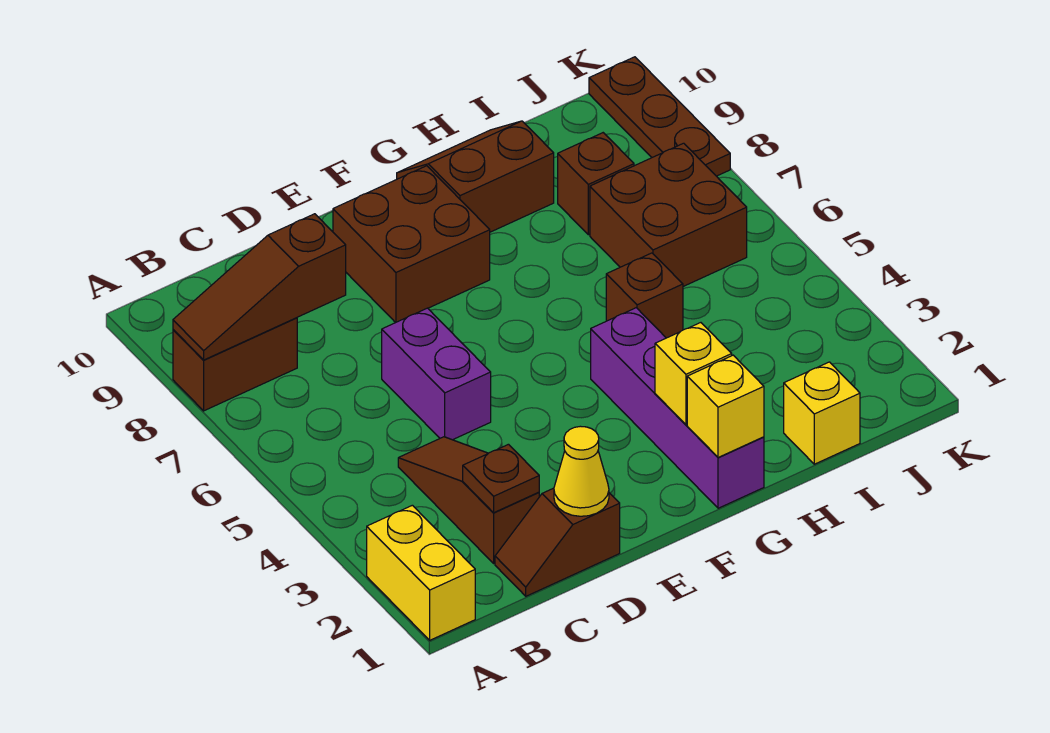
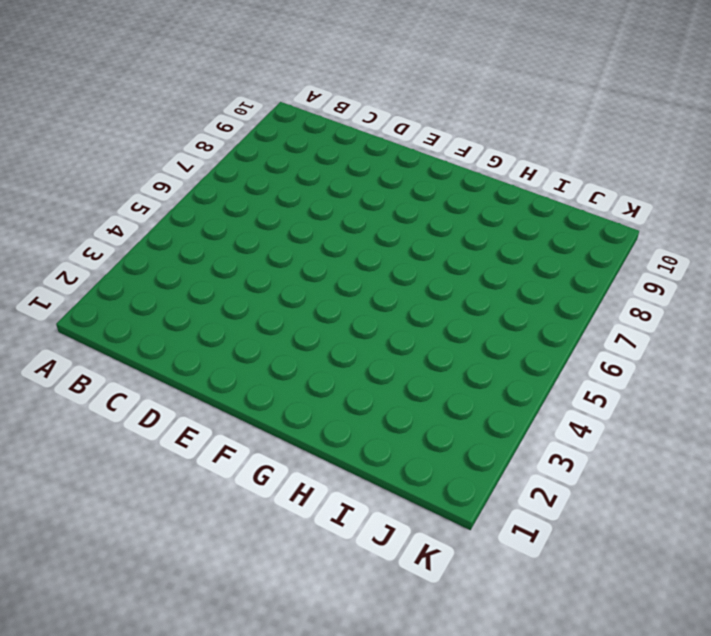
none -> yellow 1x2 brick [367,505,475,640]
none -> brown 1x2 brick [173,318,297,411]
none -> brown 1x2 slope [495,488,620,596]

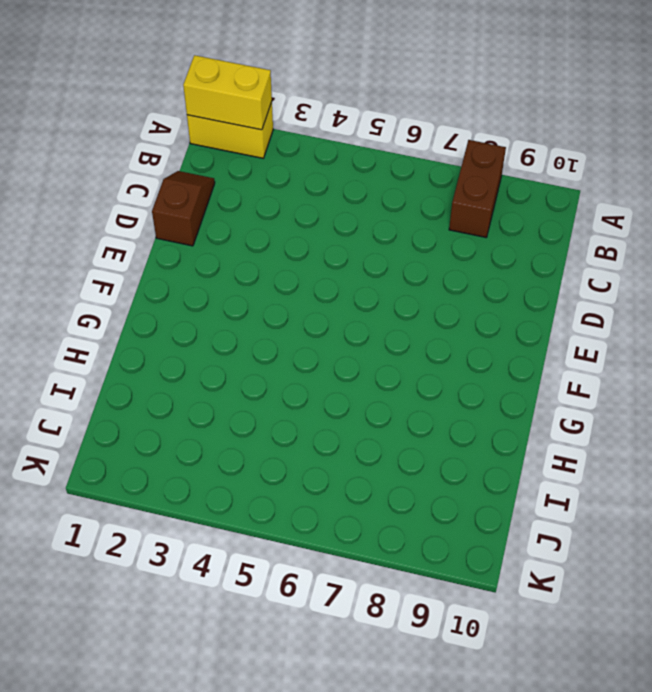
yellow 1x2 brick [183,55,272,130] -> none
none -> brown 1x3 slope [398,437,539,563]
none -> purple 1x2 brick [382,308,491,440]
none -> brown 2x2 brick [333,166,490,323]

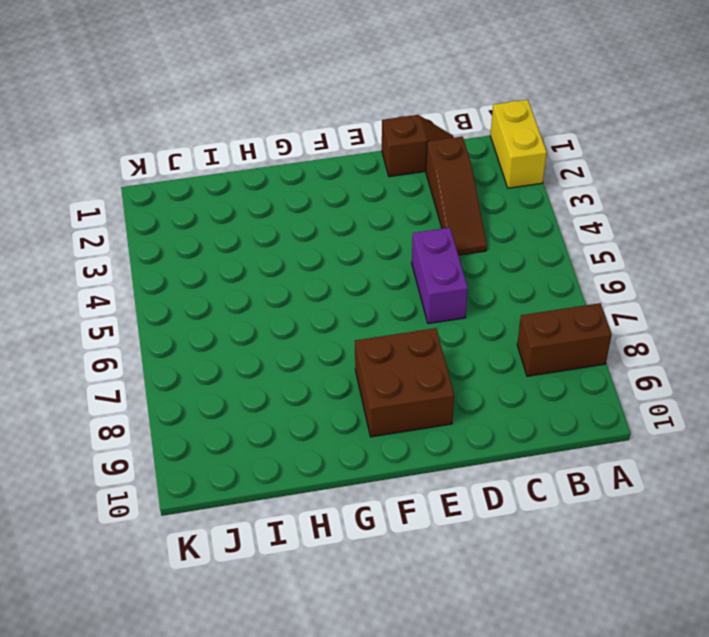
none -> purple 1x4 brick [591,308,764,508]
none -> brown 2x2 slope [397,121,554,232]
none -> brown 1x1 brick [606,253,683,338]

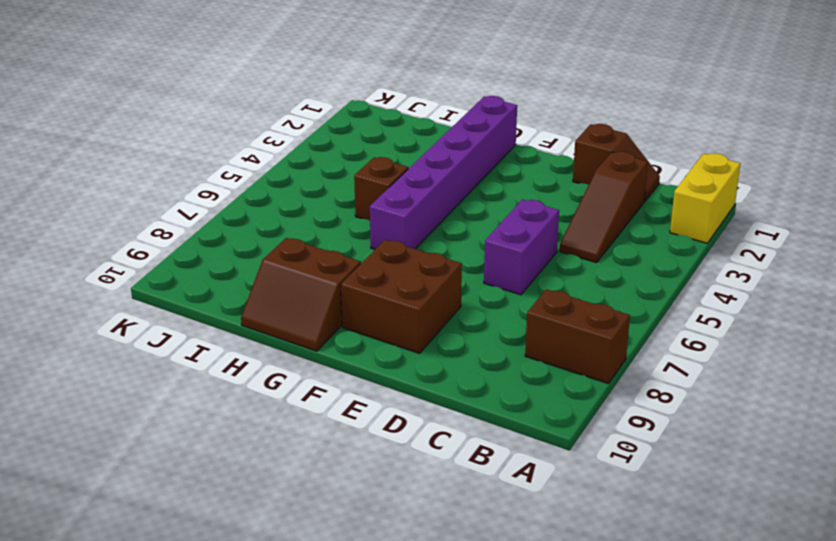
purple 1x6 brick [370,96,517,249] -> purple 1x4 brick [591,308,764,508]
none -> yellow 1x1 brick [784,362,860,464]
none -> brown 2x2 brick [590,143,747,286]
none -> brown 1x1 brick [558,133,634,235]

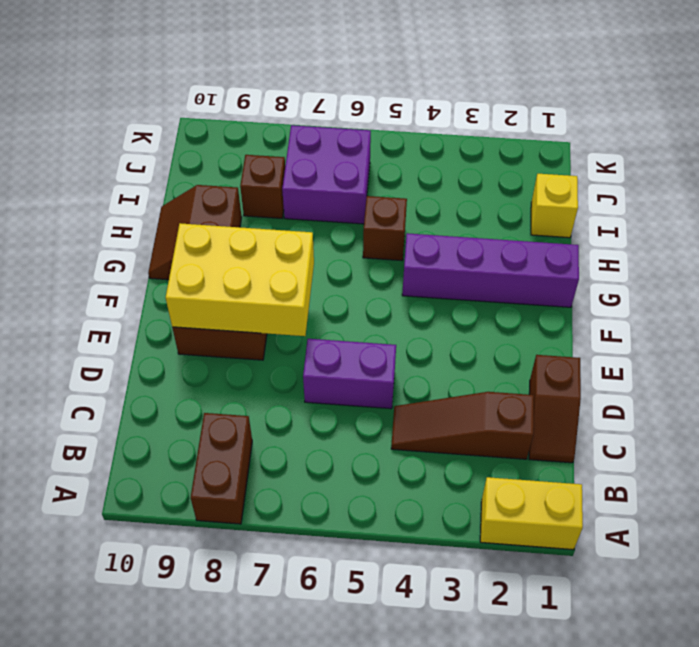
yellow 2x3 brick [166,223,314,336] -> none
purple 2x2 brick [282,125,371,224] -> brown 2x2 brick [590,143,747,286]
none -> brown 1x3 plate [589,57,730,176]
none -> brown 1x3 slope [173,214,346,360]
none -> brown 1x1 plate [463,444,539,513]

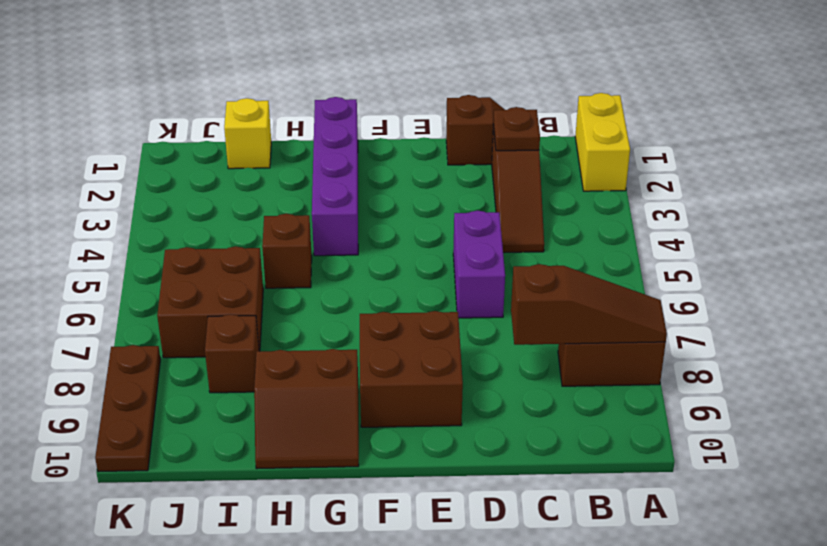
none -> yellow 1x1 cone [554,426,609,516]
none -> yellow 1x1 brick [687,355,764,457]
none -> yellow 1x1 brick [655,323,732,425]

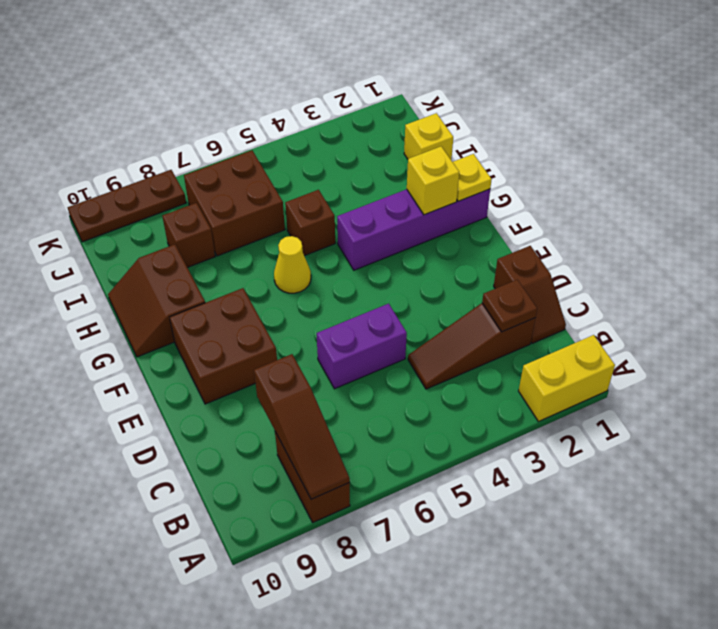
yellow 1x1 plate [453,154,492,201] -> yellow 1x1 brick [687,355,764,457]
yellow 1x1 cone [274,236,311,293] -> yellow 1x1 cone moved to [554,426,609,516]

